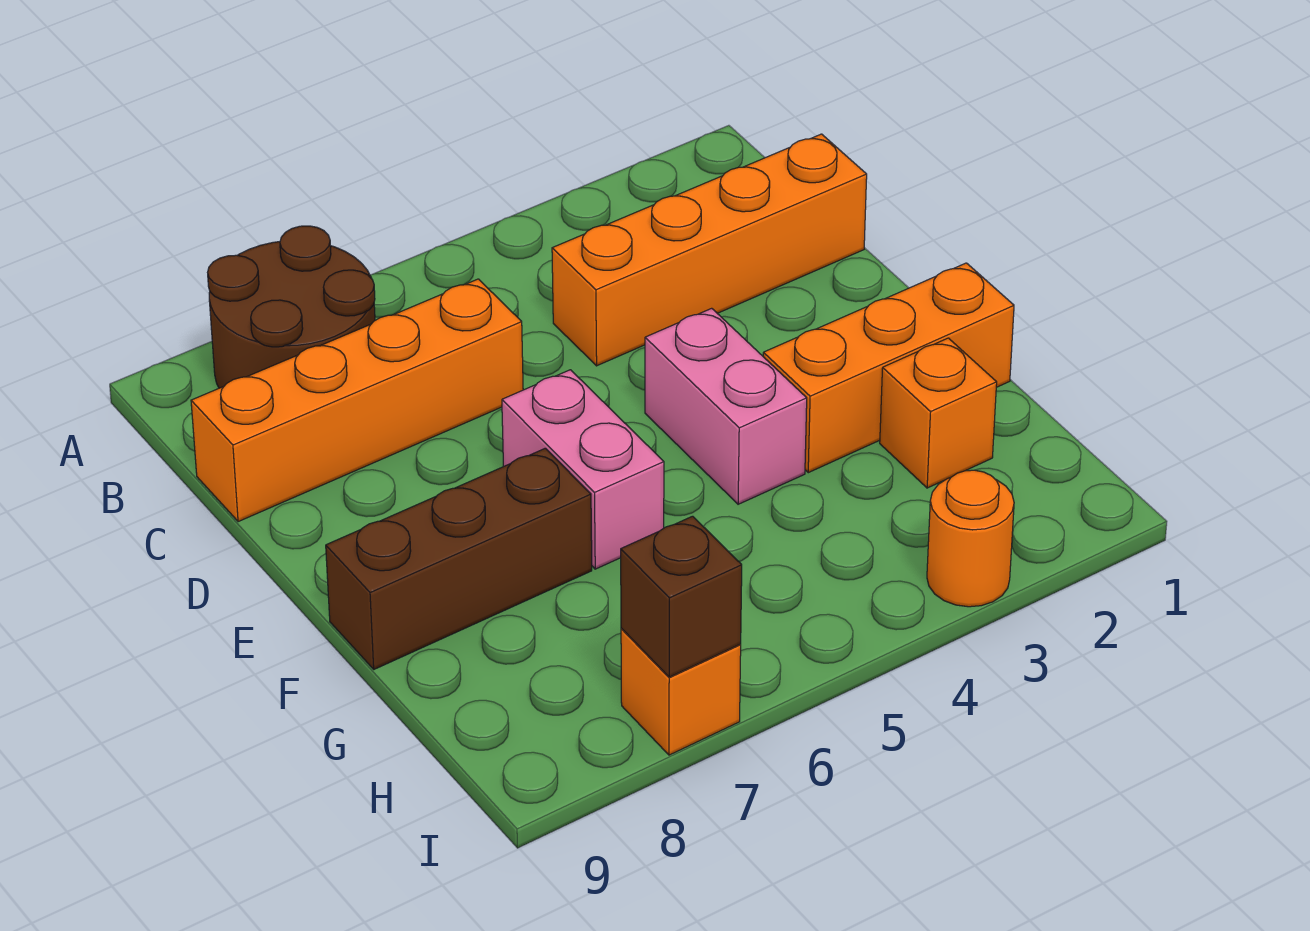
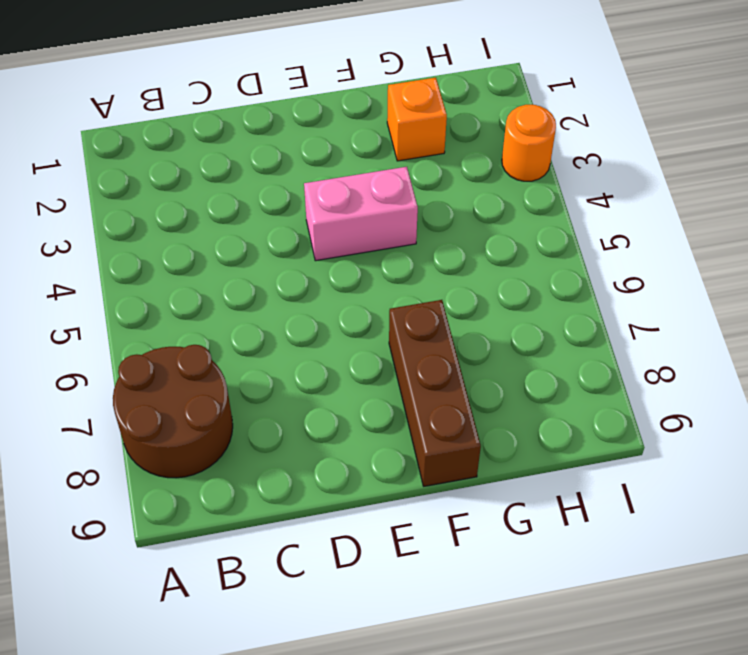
none -> orange 1x4 brick [552,134,867,366]
none -> orange 1x4 brick [191,279,523,522]

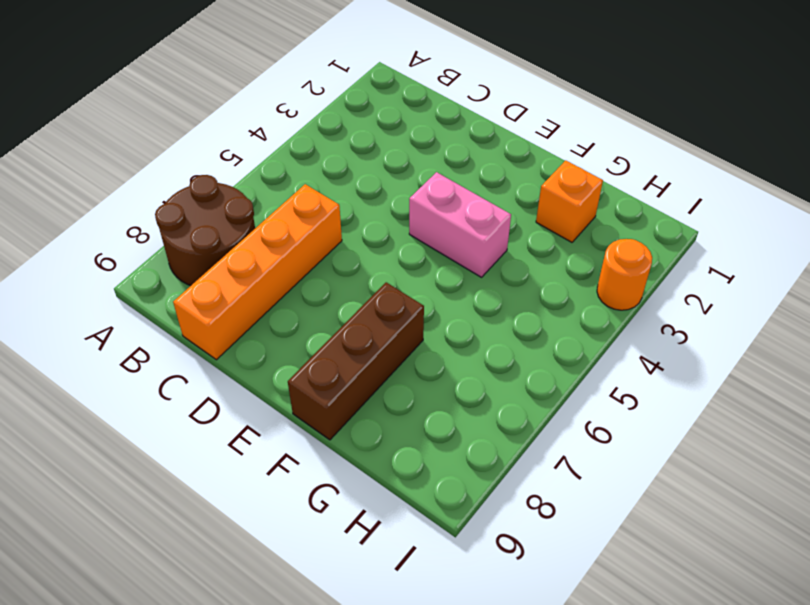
none -> orange 1x4 brick [552,134,867,366]
none -> pink 1x2 brick [502,370,664,569]

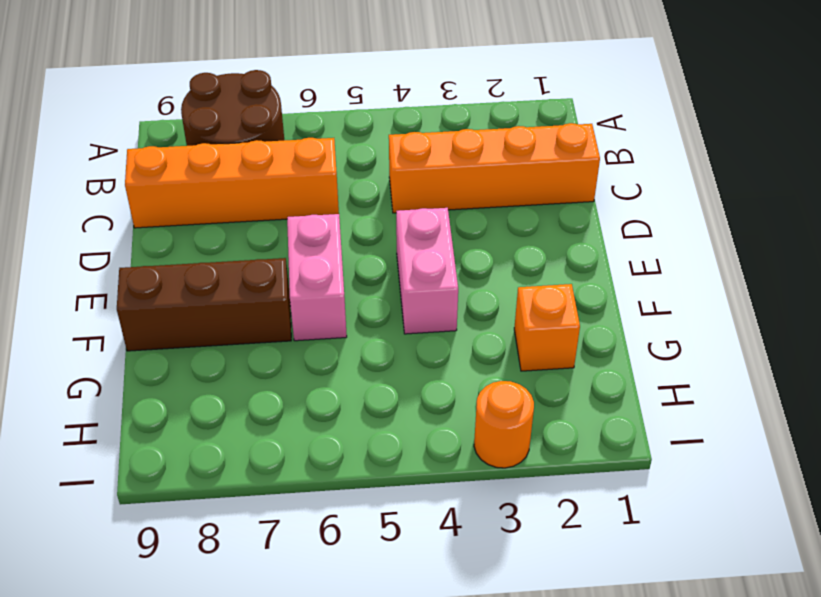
none -> orange 1x3 brick [763,263,1014,473]
none -> orange 1x1 brick [621,628,741,755]

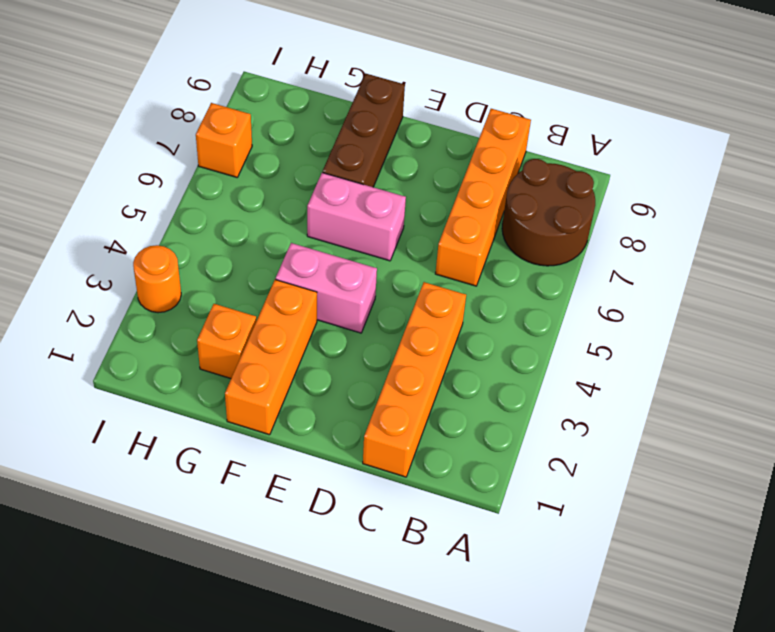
none -> brown 1x1 brick [621,516,742,677]

